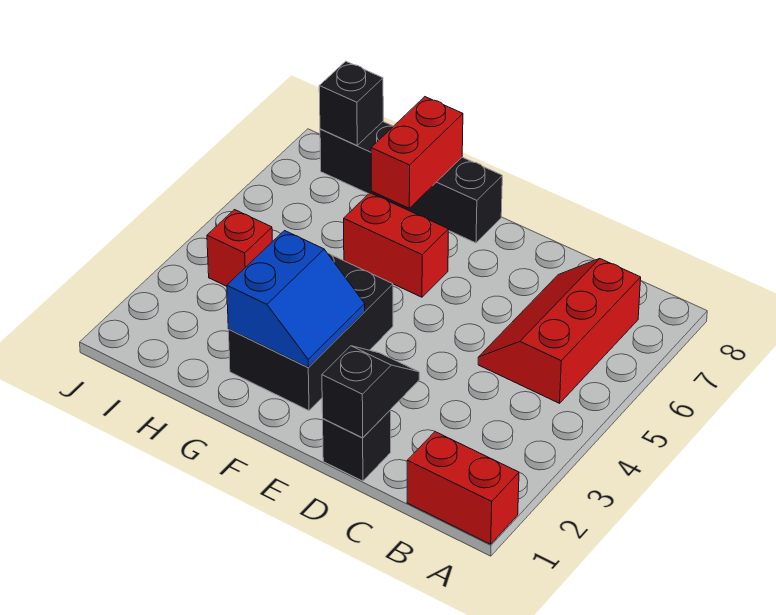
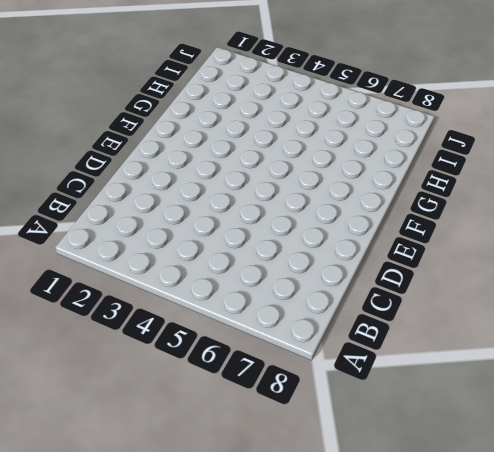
none -> red 1x2 brick [407,432,519,544]
none -> red 2x3 slope [478,259,641,403]

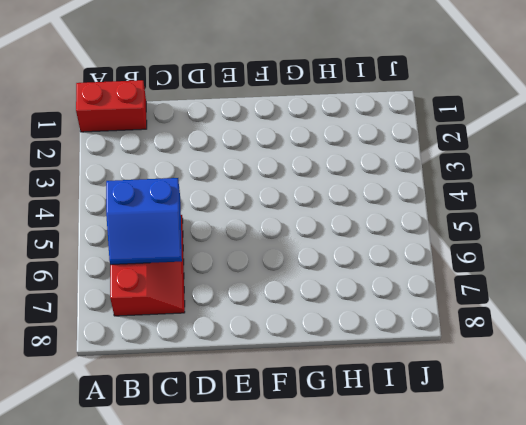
blue 2x2 slope [106,178,182,265] -> blue 2x2 slope turned to [227,231,365,367]
none -> black 1x1 brick [323,410,391,481]
none -> black 2x3 brick [228,253,393,410]

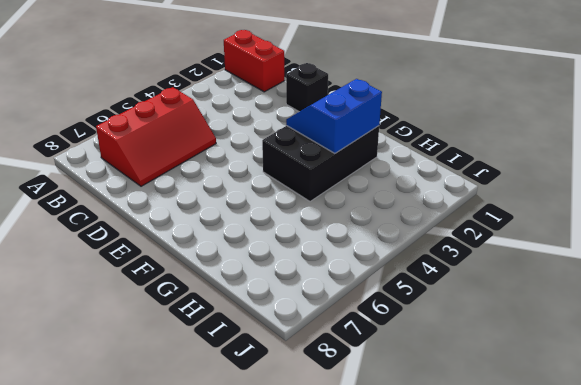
none -> red 1x2 brick [344,193,449,297]
none -> black 1x4 brick [320,122,502,243]

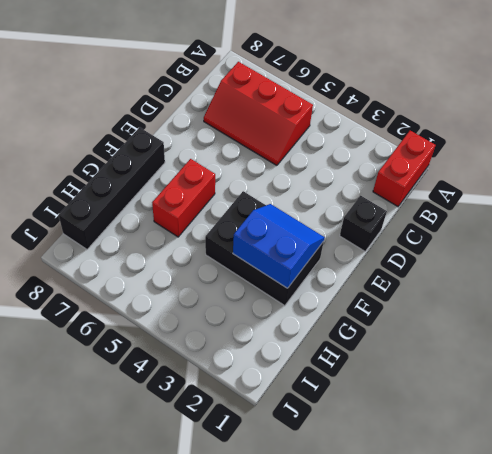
none -> red 1x1 brick [207,210,272,286]
none -> black 1x2 slope [322,346,419,438]

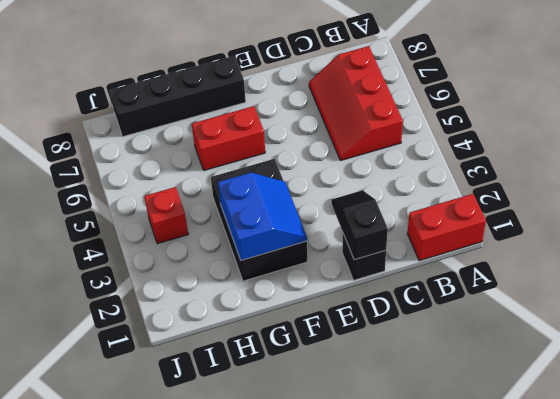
none -> red 1x2 brick [371,97,463,208]
none -> black 1x1 brick [319,61,383,146]

